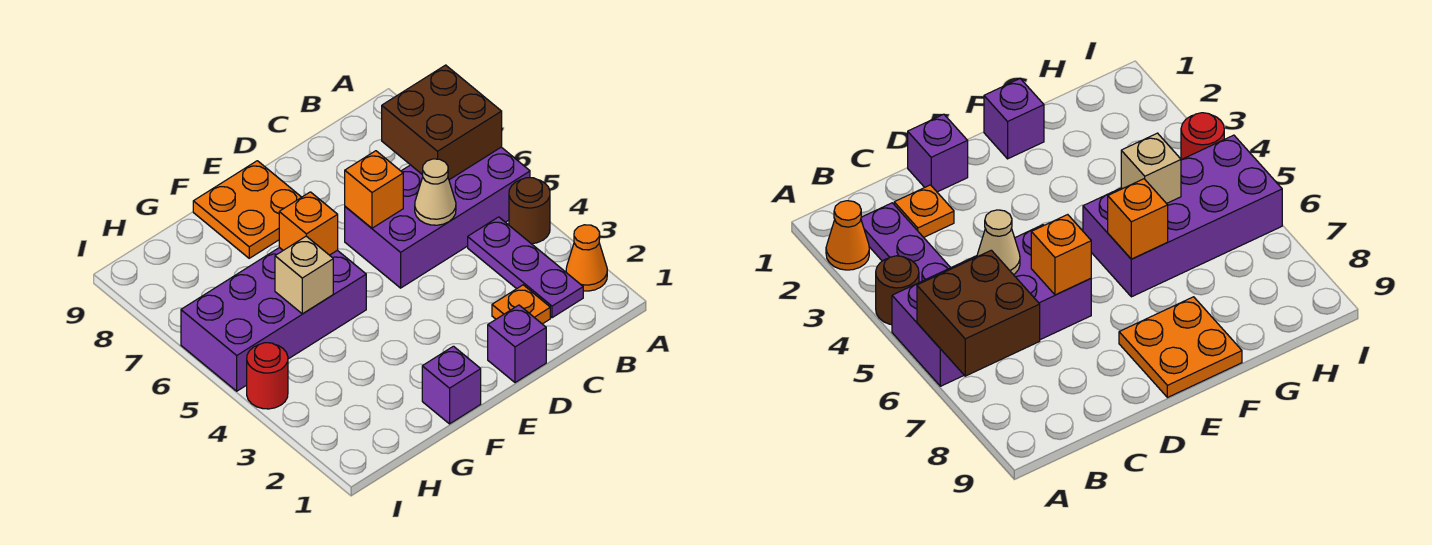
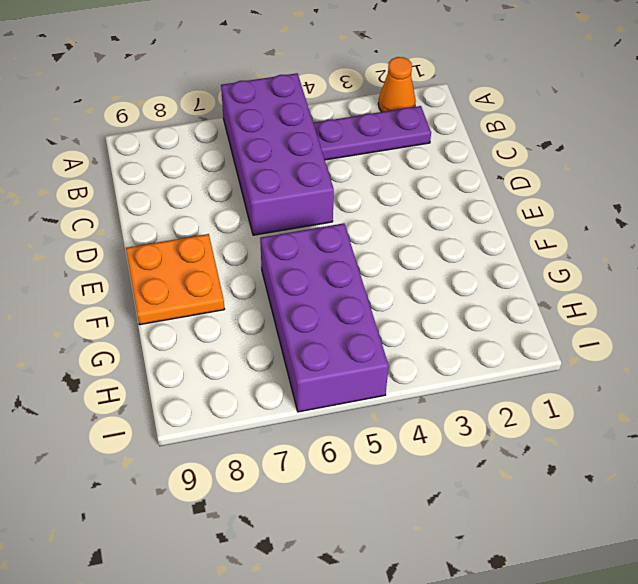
none -> brown 1x1 round brick [509,178,550,244]
none -> orange 1x1 plate [492,285,550,324]
none -> purple 1x1 brick [488,305,546,383]

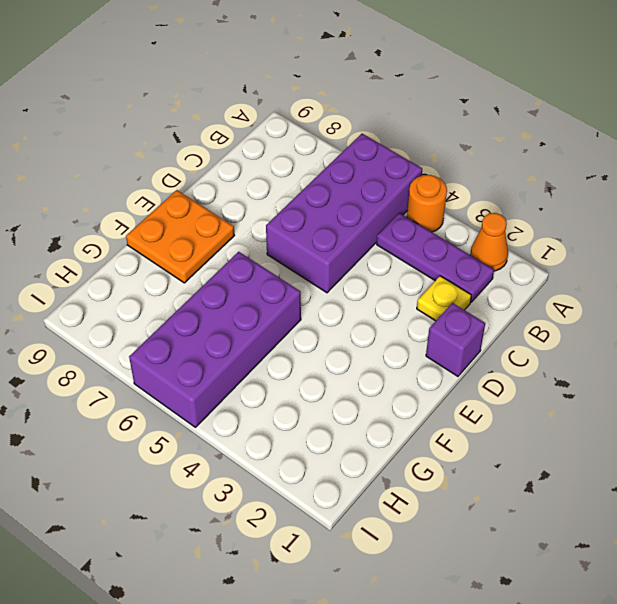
orange 1x1 round brick [407,175,447,232] -> brown 1x1 round brick [509,178,550,244]
yellow 1x1 plate [417,276,471,321] -> orange 1x1 plate [492,285,550,324]
none -> purple 1x1 brick [422,346,481,424]
none -> red 1x1 round brick [247,343,288,409]
none -> brown 2x2 brick [382,65,502,180]

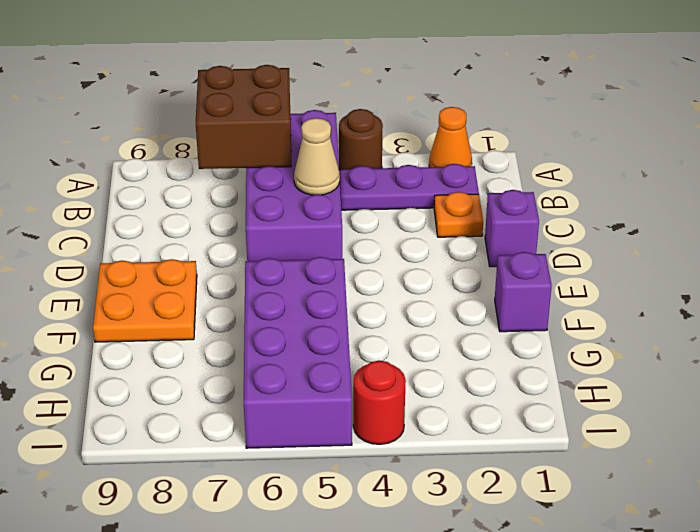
none -> orange 1x1 brick [345,151,403,228]
none -> orange 1x1 brick [279,192,338,255]
none -> tan 1x1 brick [275,236,333,314]

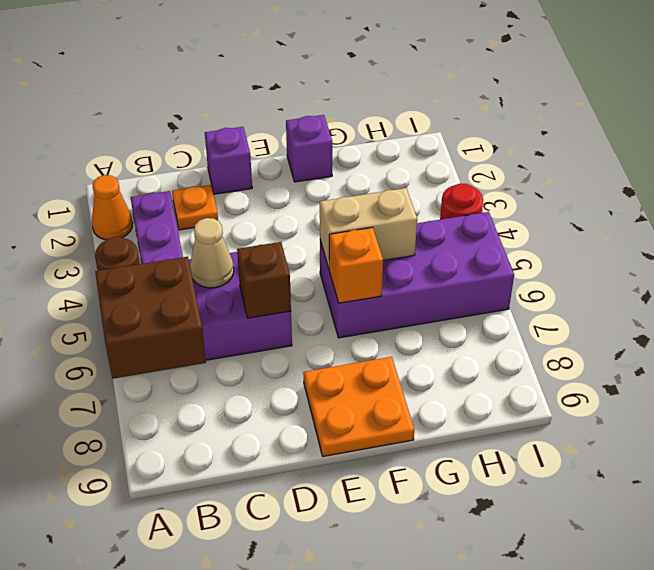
brown 1x1 brick [237,242,291,318] -> orange 1x1 brick [345,151,403,228]
tan 1x2 brick [320,188,417,268] -> tan 1x1 brick [275,236,333,314]

